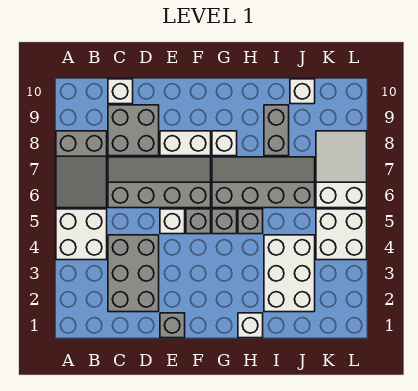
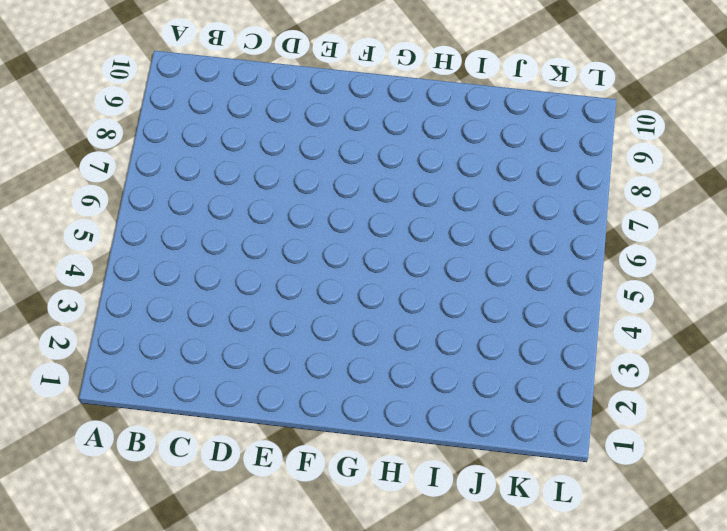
none -> white 2x2 brick [56,209,107,260]
none -> grey 2x3 slope [56,131,107,208]
none -> grey 2x3 brick [108,235,159,312]

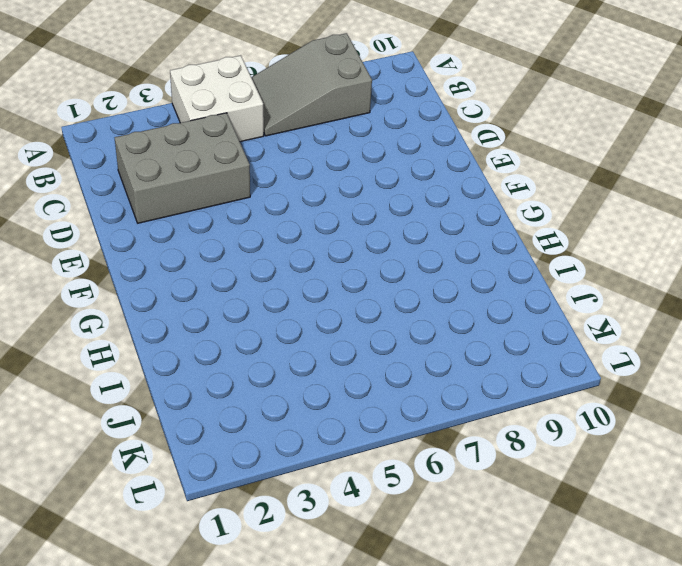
none -> grey 2x4 slope [108,157,211,208]
none -> grey 2x2 brick [108,105,159,156]
none -> white 1x1 brick [108,79,133,104]

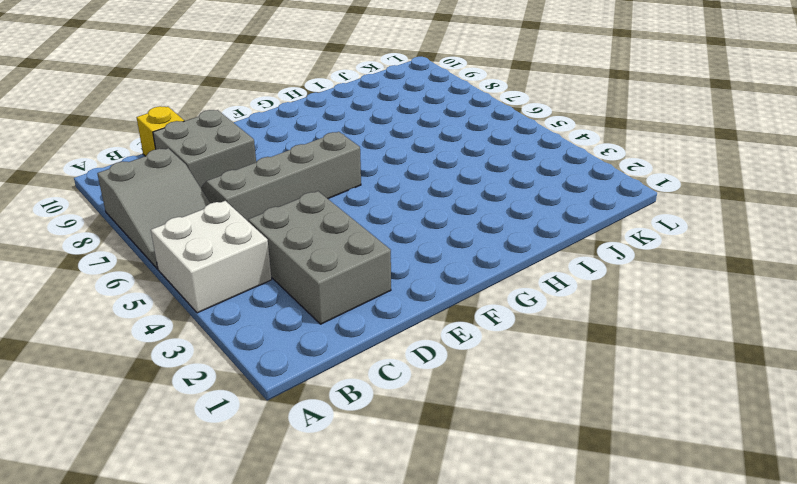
yellow 1x1 brick [136,106,184,156] -> white 1x1 brick [108,79,133,104]
none -> grey 1x1 brick [160,313,185,338]
none -> white 1x1 brick [160,209,185,234]
none -> white 1x2 brick [160,131,211,156]

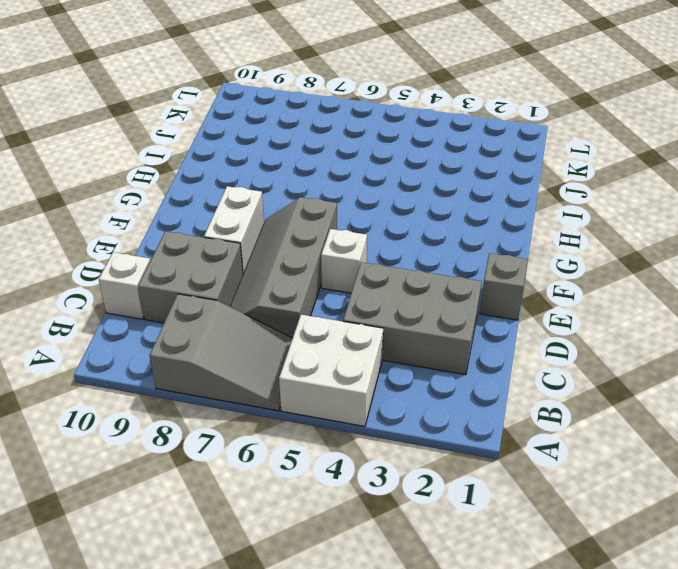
none -> grey 1x1 brick [186,209,211,234]
none -> grey 1x1 brick [212,209,237,234]
none -> grey 2x4 slope [212,157,315,208]

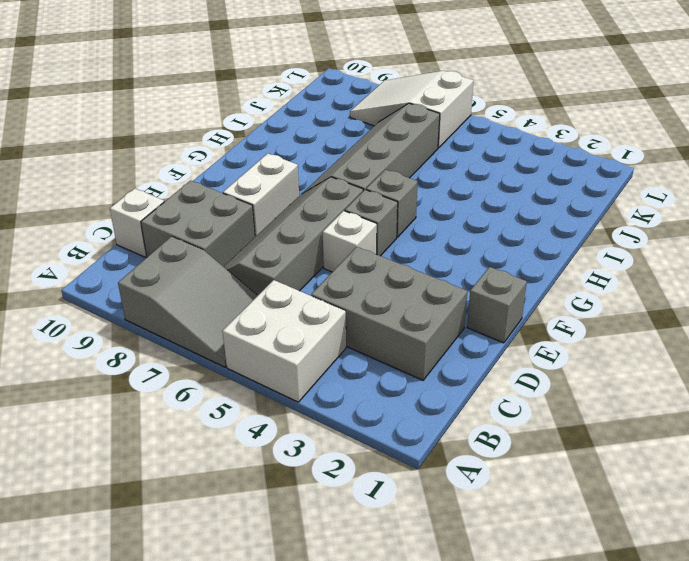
none -> white 1x1 brick [212,131,237,156]
none -> white 1x1 brick [238,313,263,338]
none -> grey 1x1 brick [238,209,263,234]

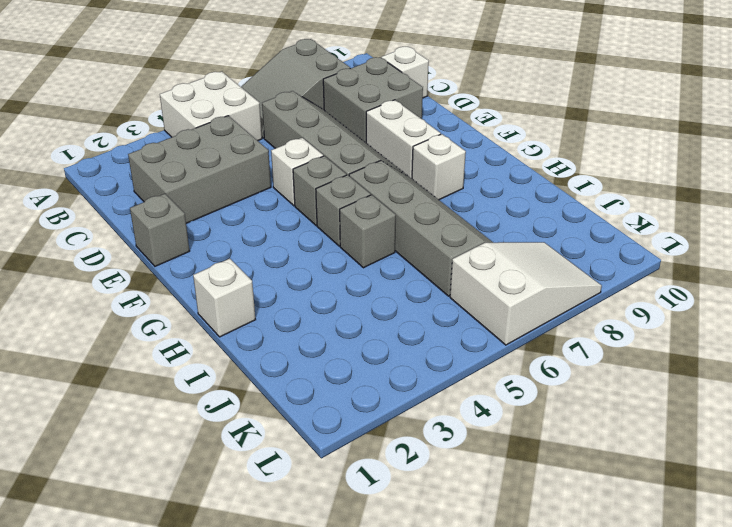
none -> white 2x3 brick [264,235,315,312]
none -> grey 1x2 brick [264,105,289,156]
none -> white 1x1 brick [290,79,315,104]

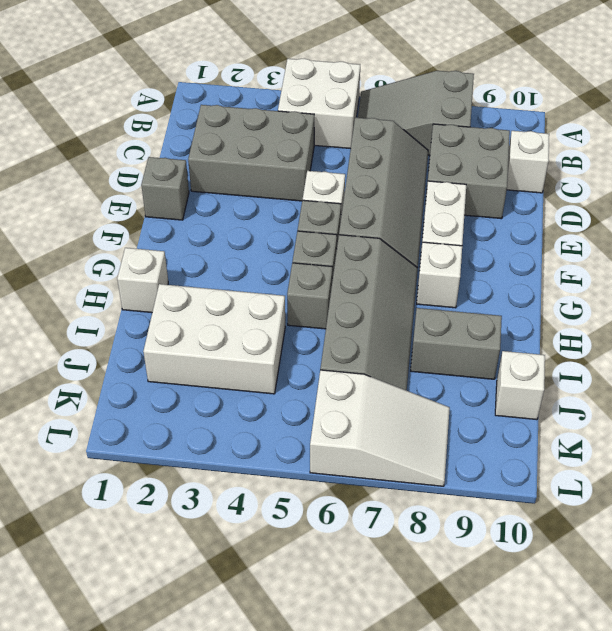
none -> white 2x2 brick [316,209,367,260]

